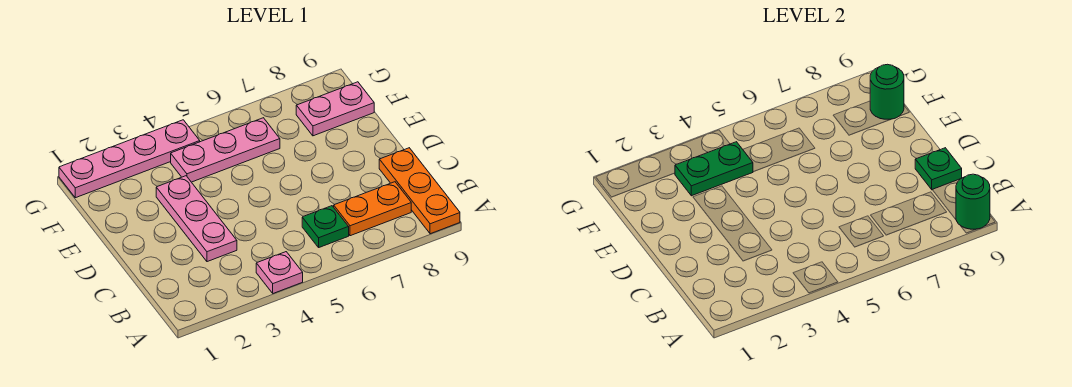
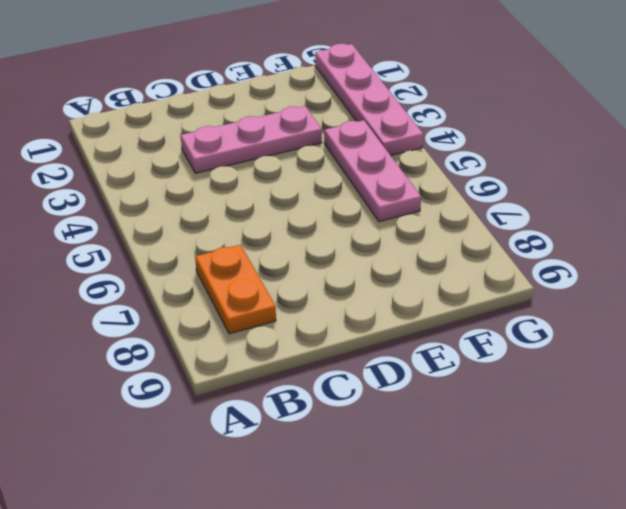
none -> pink 1x1 plate [256,252,303,293]
none -> orange 1x3 plate [379,148,460,234]
none -> green 1x1 plate [302,206,349,247]

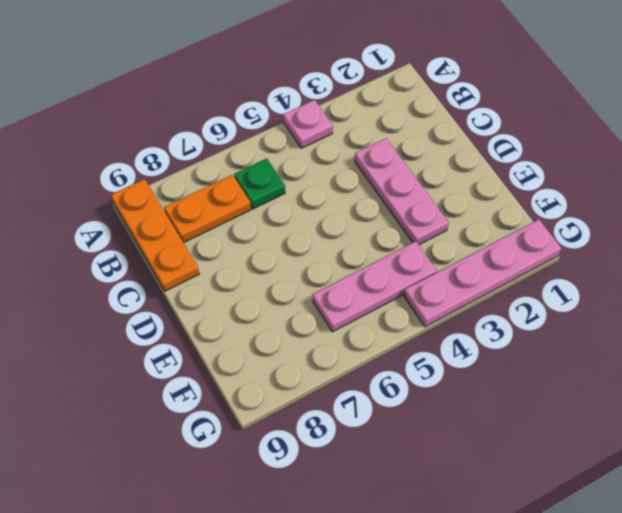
none -> pink 1x2 plate [296,82,374,136]
none -> green 1x1 round brick [956,174,990,229]
none -> green 1x1 plate [915,148,962,190]

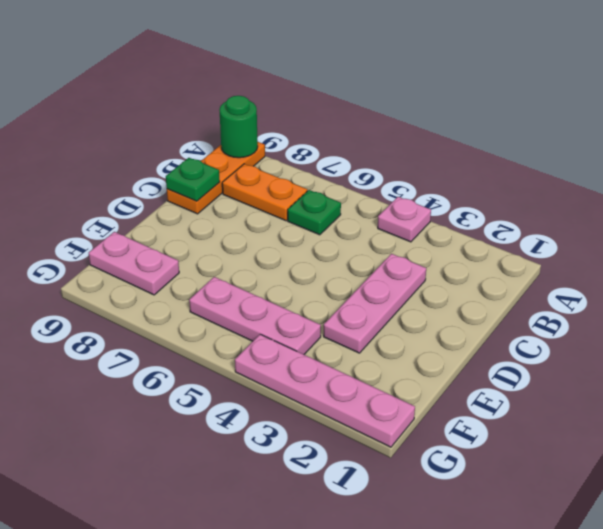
none -> green 1x2 plate [675,142,753,196]
none -> green 1x1 round brick [870,64,904,119]

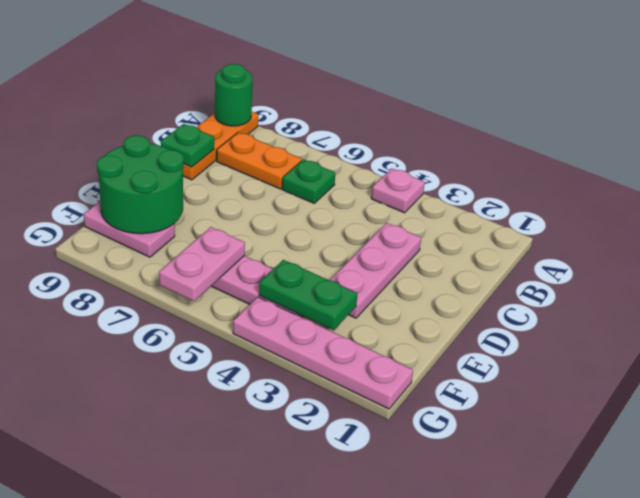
green 2x2 round brick [97,135,184,234] -> green 1x1 round brick [870,64,904,119]
pink 1x2 plate [159,227,245,301] -> none

